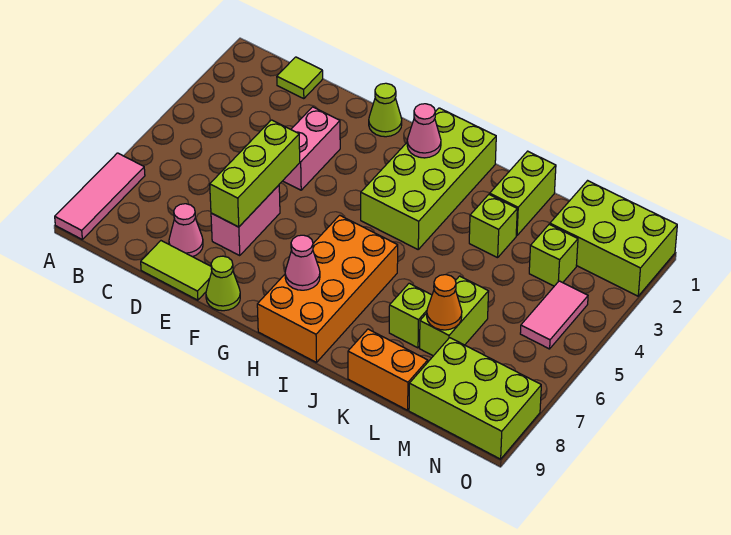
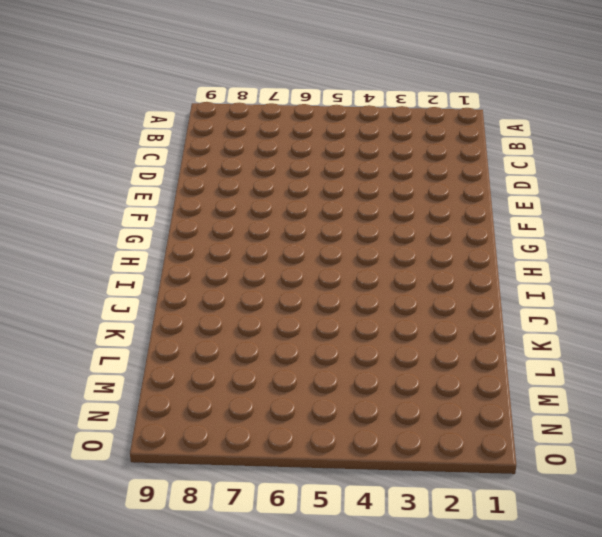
none -> pink 1x3 tile [55,153,145,239]
none -> lime 1x1 tile [277,57,323,99]
none -> pink 1x1 cone [169,204,203,257]

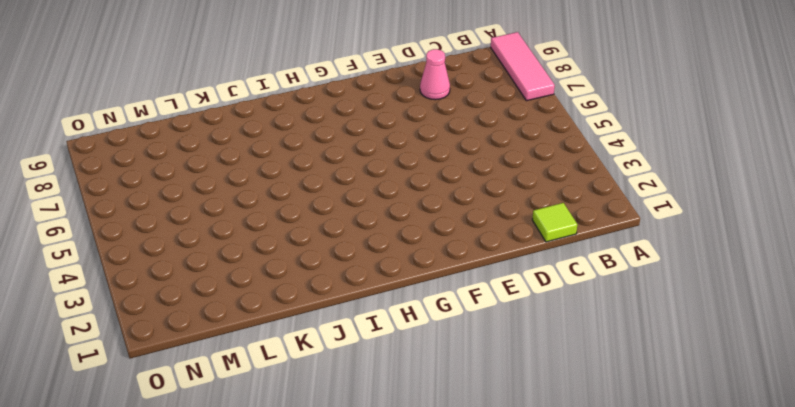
none -> lime 1x2 tile [141,241,212,300]
none -> pink 1x2 brick [283,107,340,190]
none -> pink 1x2 brick [211,185,280,256]

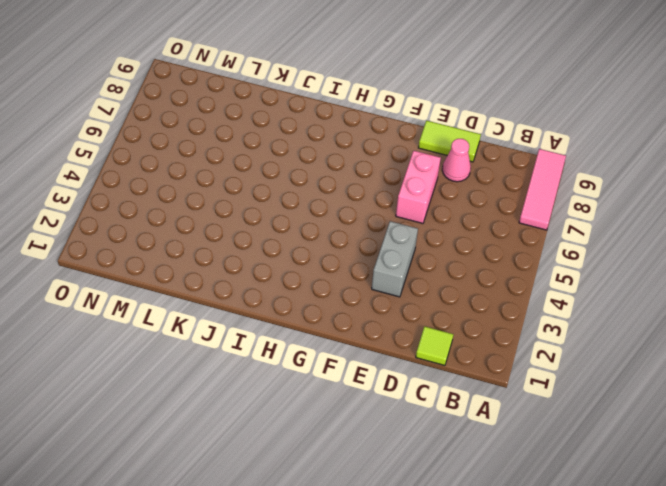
grey 1x2 brick [372,221,418,297] -> pink 1x2 brick [283,107,340,190]
none -> lime 1x1 cone [369,83,402,137]
none -> lime 1x1 cone [206,256,240,311]
none -> lime 2x4 brick [361,108,496,249]

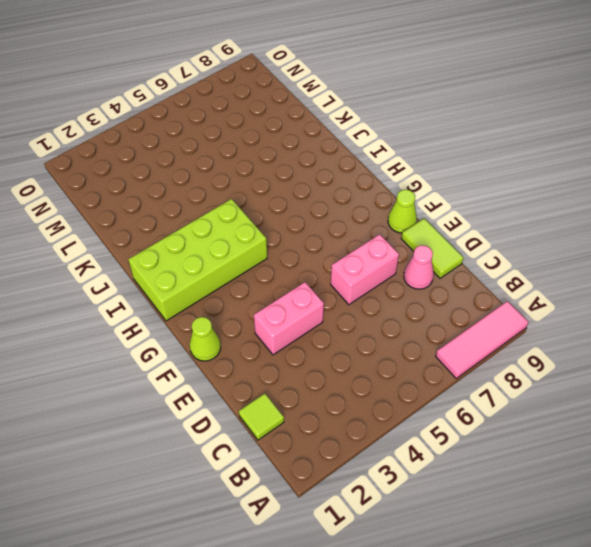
none -> orange 2x4 brick [257,215,398,363]
none -> lime 1x2 brick [490,151,556,236]
none -> lime 1x1 brick [469,194,517,258]

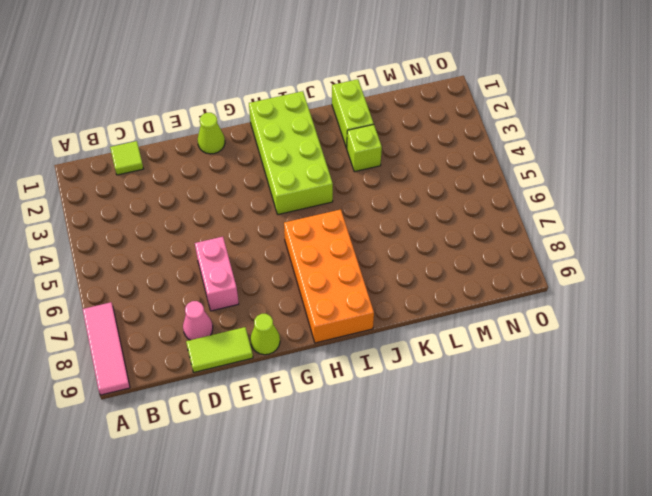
none -> pink 1x2 brick [283,107,340,190]
none -> lime 1x1 brick [389,283,432,348]
none -> orange 1x2 brick [348,329,428,410]

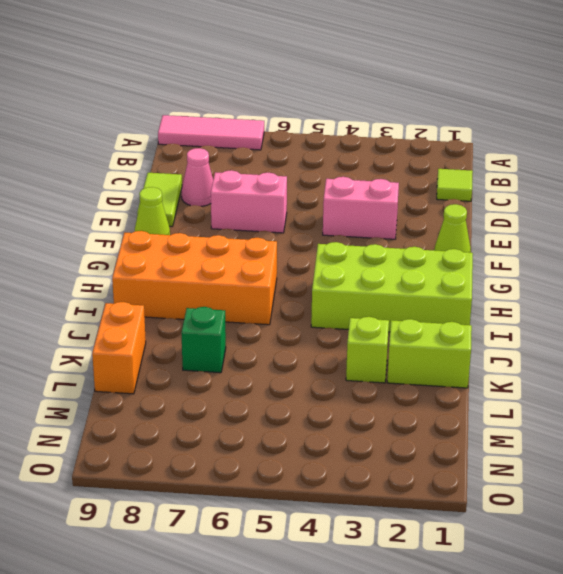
green 1x1 brick [181,307,226,373] -> lime 1x1 brick [389,283,432,348]
none -> lime 1x2 brick [420,276,489,356]
none -> lime 2x3 brick [550,181,677,296]
none -> lime 1x1 brick [529,224,578,286]

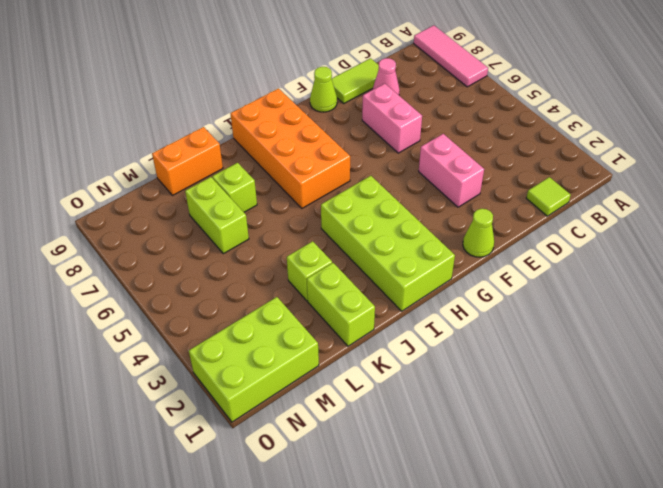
none -> lime 1x1 brick [529,224,578,286]
none -> lime 2x3 brick [409,338,541,459]
none -> pink 1x2 tile [520,281,588,349]

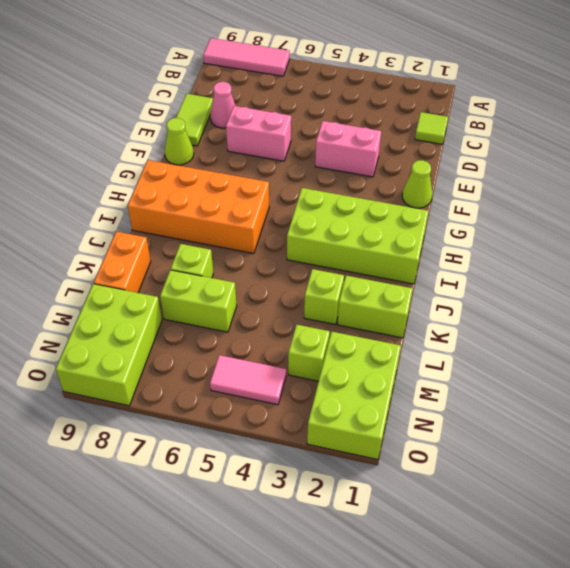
none -> lime 1x3 brick [210,120,300,227]
none -> pink 1x1 cone [407,104,441,158]
none -> pink 1x1 cone [285,235,320,290]

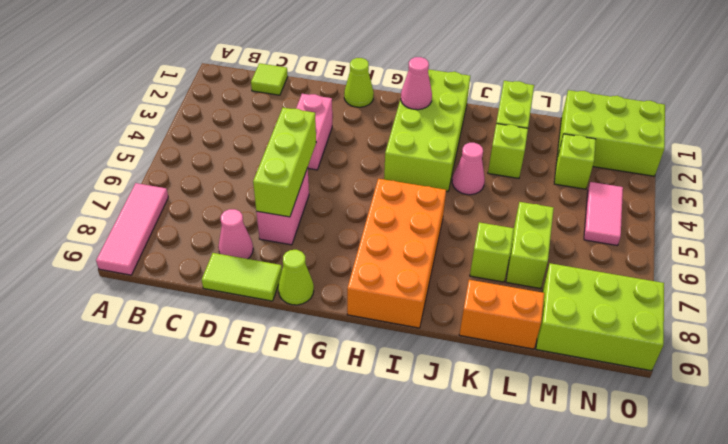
pink 1x1 cone [452,143,485,195] -> pink 1x1 cone moved to [285,235,320,290]
none -> orange 1x1 cone [427,275,462,330]

